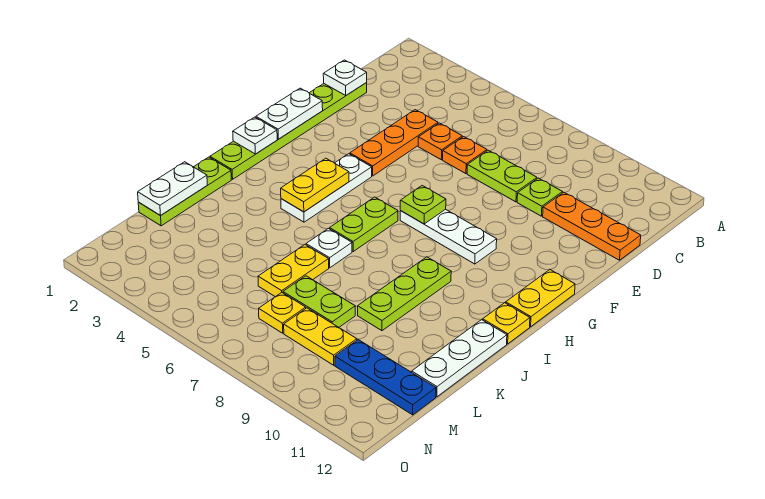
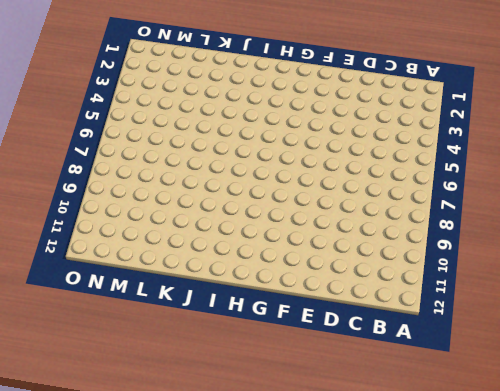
none -> lime 1x6 plate [210,83,367,179]
none -> orange 1x3 plate [350,110,438,176]
none -> orange 1x1 plate [418,123,462,160]

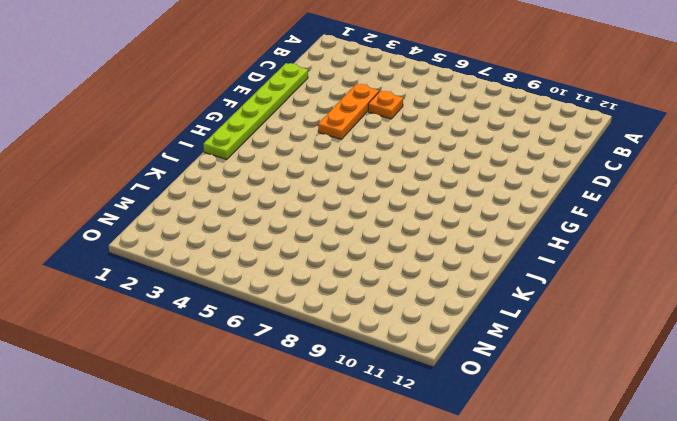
none -> orange 1x1 plate [443,137,487,174]
none -> lime 1x2 plate [467,150,537,202]
none -> lime 1x1 plate [517,178,563,216]

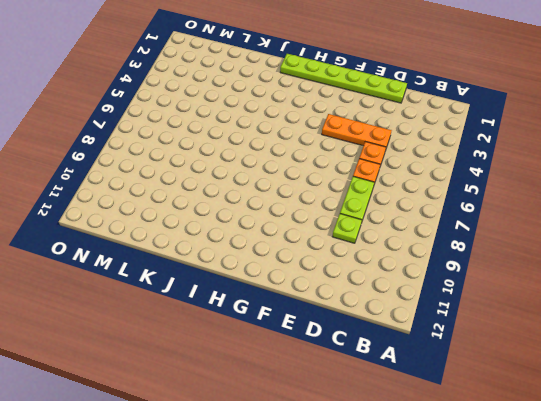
none -> orange 1x3 plate [543,192,641,260]
none -> white 1x3 plate [281,154,372,222]
none -> white 1x3 plate [400,209,497,264]

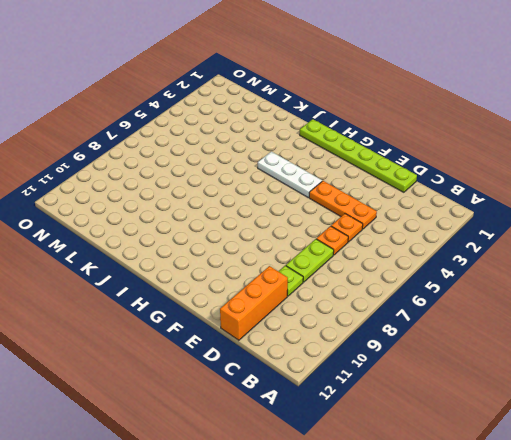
orange 1x3 brick [220,266,288,340] -> orange 1x3 plate [543,192,641,260]
none -> white 1x3 plate [400,209,497,264]
none -> yellow 1x2 plate [506,270,575,327]
none -> lime 1x2 plate [330,197,398,251]

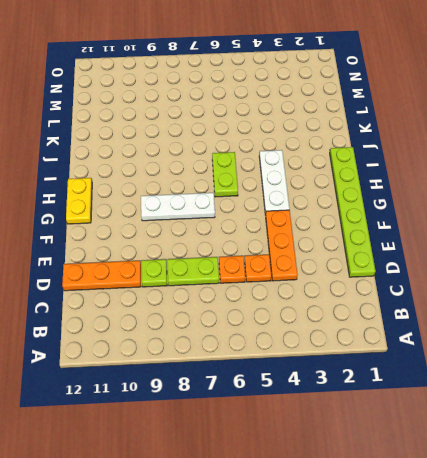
none -> lime 1x3 plate [358,257,451,331]
none -> yellow 1x1 plate [483,303,530,344]
none -> lime 1x3 plate [138,157,231,226]

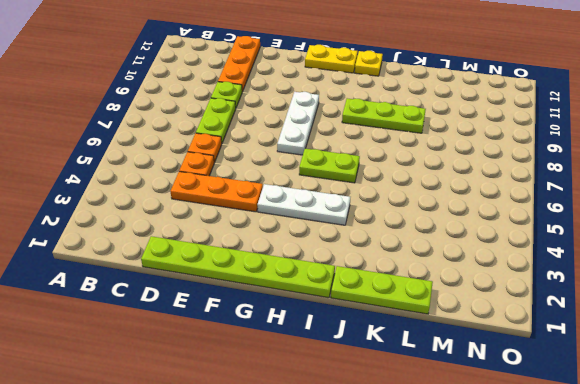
none -> white 1x1 plate [306,229,352,268]
none -> white 1x3 plate [412,320,507,397]
none -> yellow 1x2 plate [258,245,329,297]

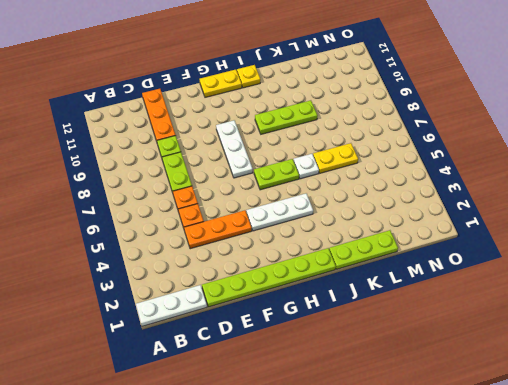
white 1x3 plate [136,285,207,326] -> white 1x3 plate moved to [412,320,507,397]
none -> lime 1x2 plate [283,276,355,327]
none -> yellow 1x1 plate [259,293,306,333]
none -> yellow 1x2 plate [284,308,357,365]

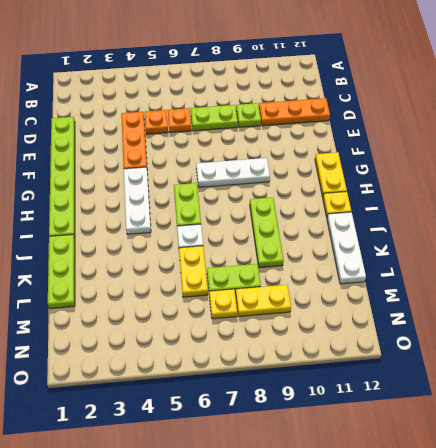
none -> blue 1x3 plate [335,340,436,415]
none -> white 1x1 plate [323,60,367,95]
none -> white 1x2 plate [256,88,323,139]

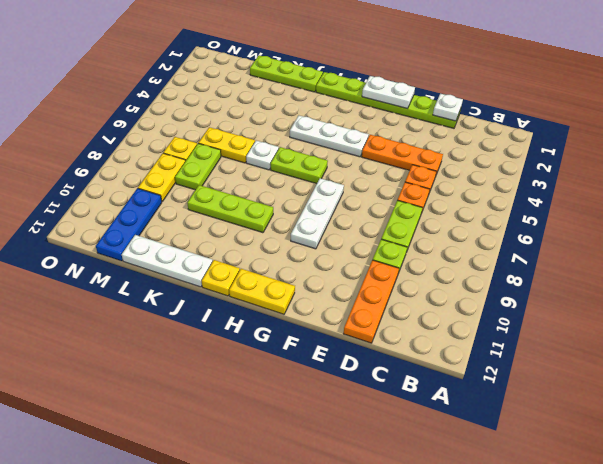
none -> lime 1x1 plate [400,186,446,224]
none -> white 1x1 plate [233,117,277,154]
none -> yellow 1x2 plate [281,158,349,212]

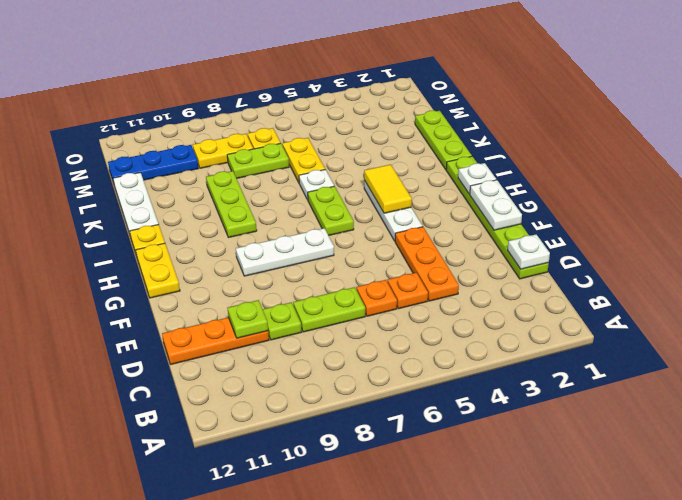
lime 1x1 plate [228,300,268,338] -> lime 1x1 plate moved to [400,186,446,224]
yellow 1x2 tile [364,165,412,213] -> yellow 1x2 plate [281,158,349,212]
none -> white 1x2 plate [138,162,207,216]

